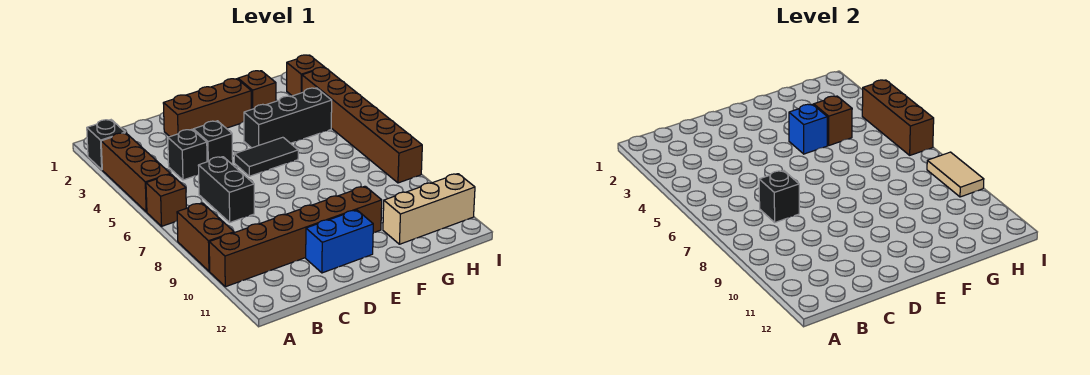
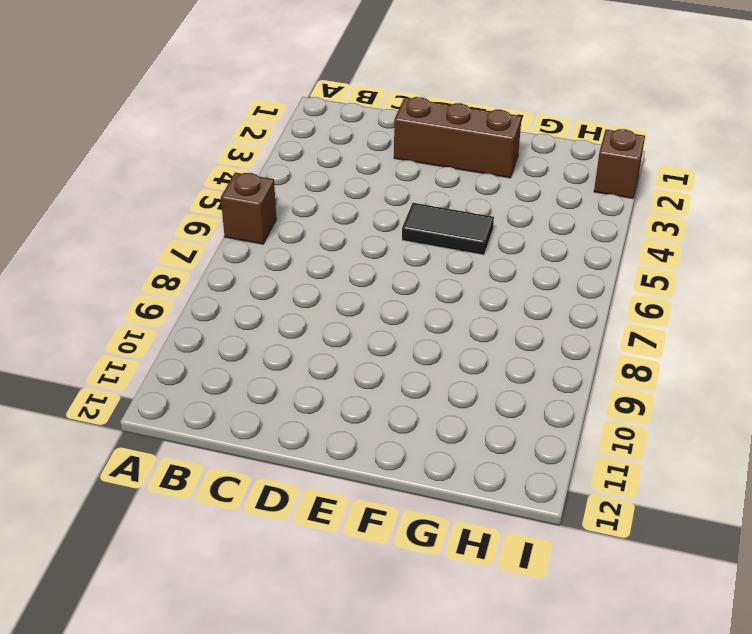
none -> black 1x1 brick [87,120,125,170]
none -> brown 1x3 brick [101,133,170,212]
none -> brown 1x2 brick [177,203,234,271]

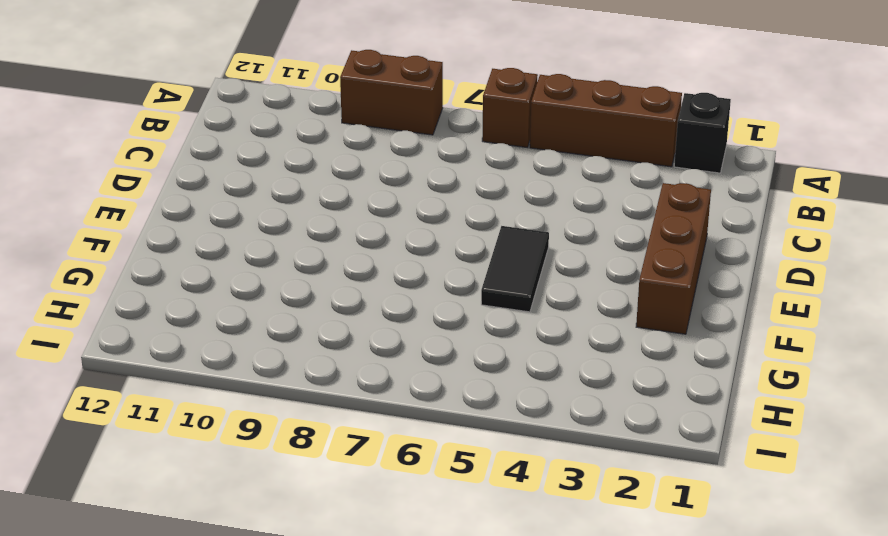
none -> brown 1x6 brick [209,186,382,287]
none -> black 1x1 brick [168,129,207,180]
none -> black 1x2 brick [198,157,254,222]

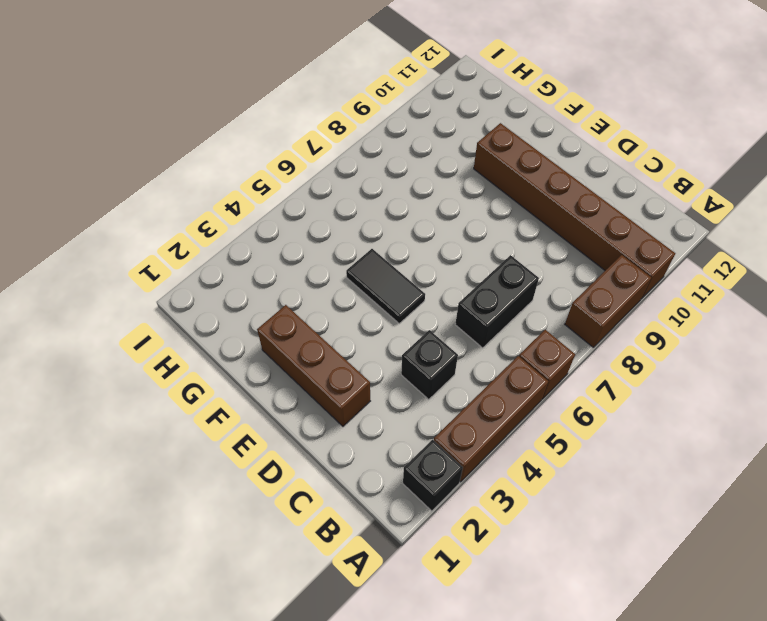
none -> black 1x1 brick [193,121,233,164]
none -> blue 1x2 brick [306,210,373,273]
none -> black 1x3 brick [244,88,332,148]

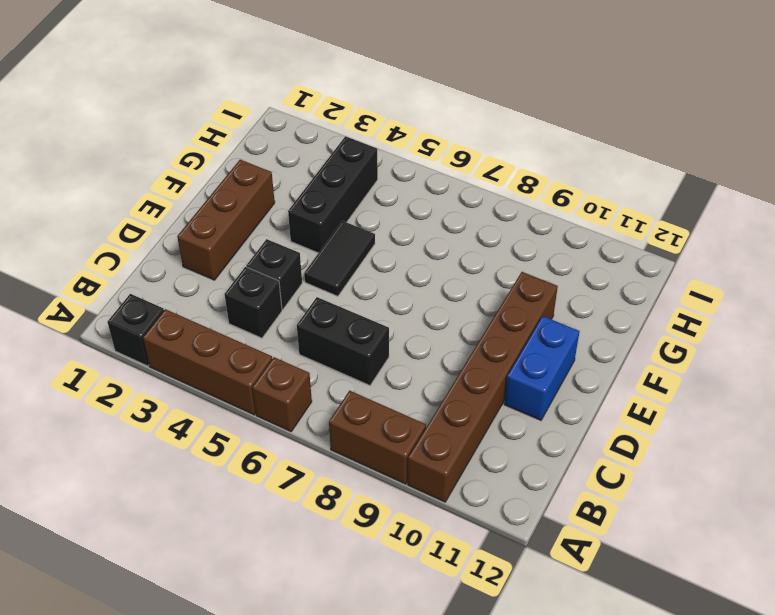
none -> brown 1x1 brick [238,71,276,109]
none -> tan 1x3 brick [383,174,475,244]
none -> brown 1x1 brick [287,55,324,96]

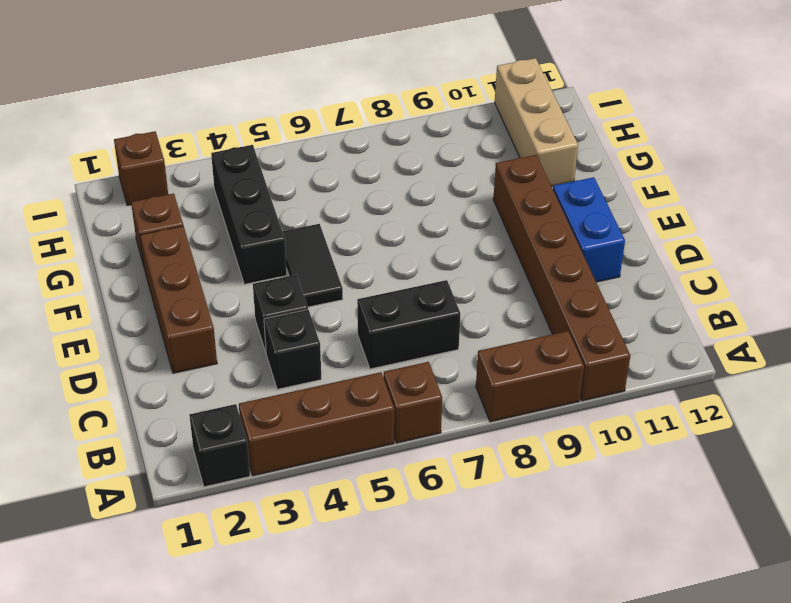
none -> brown 1x6 brick [302,67,422,183]
none -> black 1x1 brick [759,171,799,222]
none -> blue 1x1 brick [789,104,827,154]

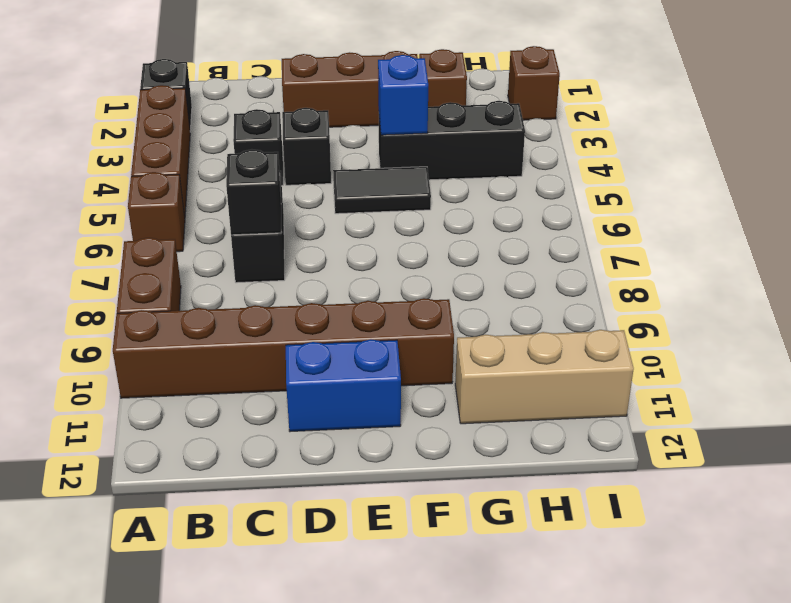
none -> brown 1x6 brick [302,67,422,183]
none -> brown 1x1 brick [814,96,852,145]
none -> brown 1x3 brick [862,80,934,155]

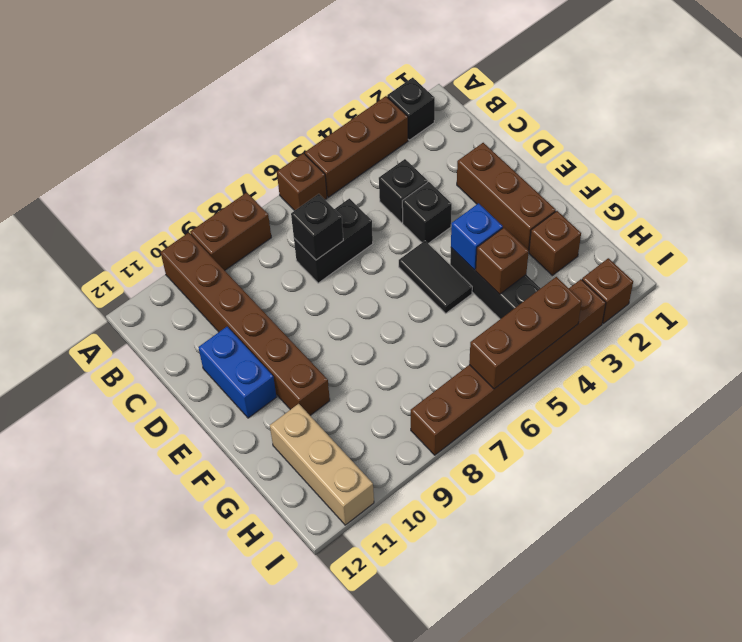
none -> tan 1x2 tile [927,152,984,197]

